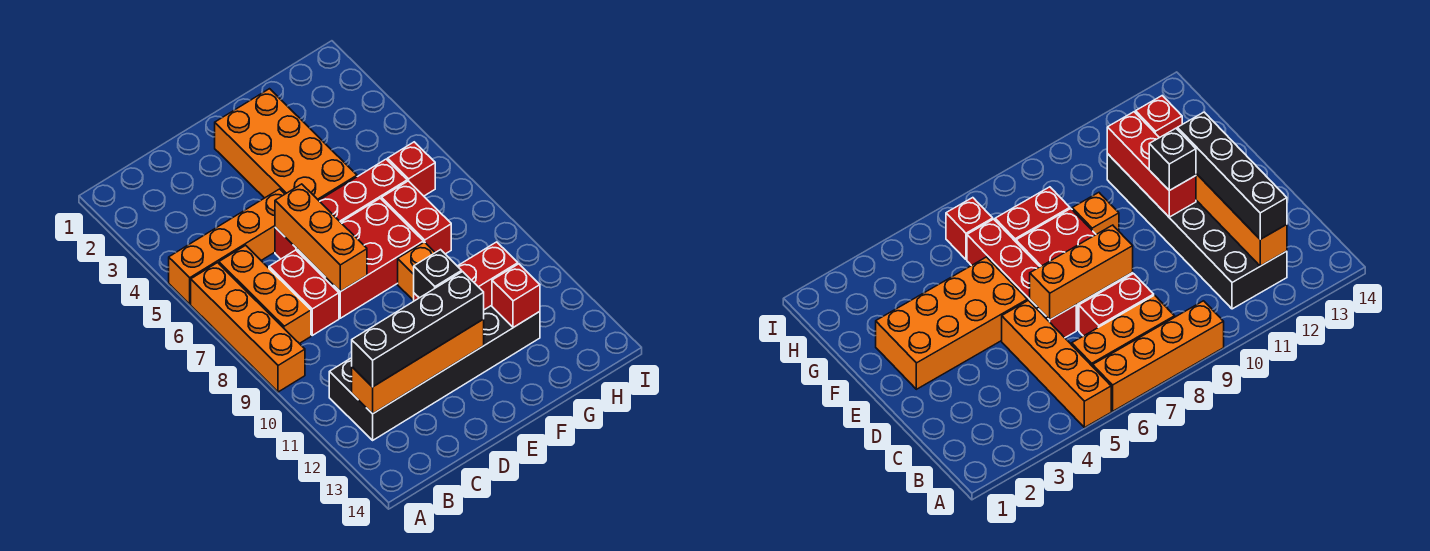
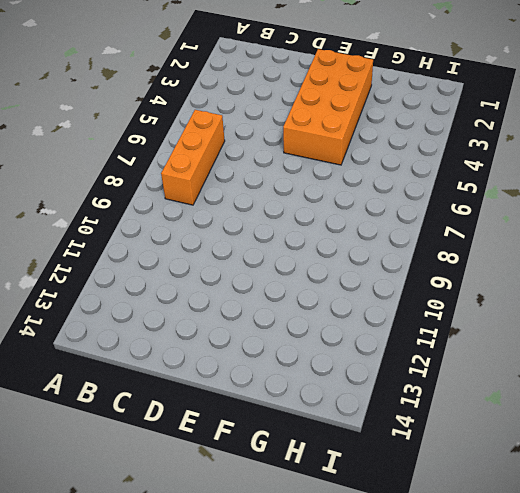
none -> orange 1x4 brick [169,189,285,304]
none -> orange 1x4 brick [191,263,305,392]
none -> black 2x6 brick [329,305,540,440]

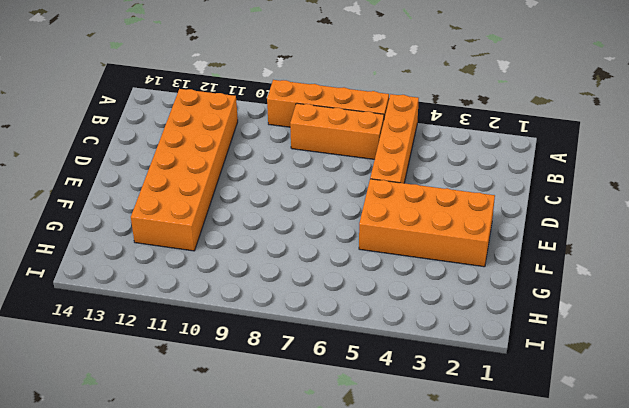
orange 2x6 brick [131,89,238,251] -> black 2x6 brick [329,305,540,440]
none -> red 1x2 brick [269,250,339,335]
none -> red 1x4 brick [275,159,407,259]
none -> red 2x3 brick [297,198,423,318]

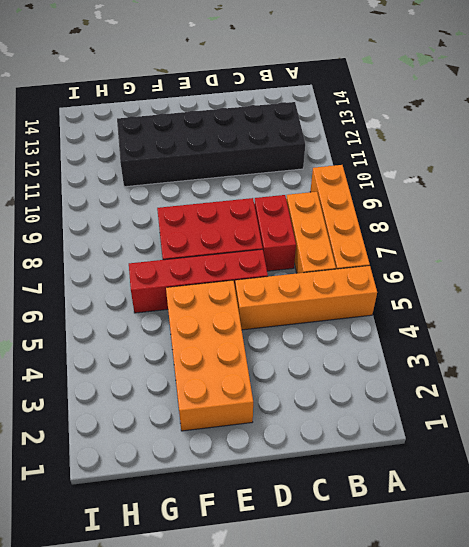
none -> orange 1x1 brick [398,242,435,301]
none -> red 1x2 brick [382,181,451,254]
none -> red 1x1 brick [388,142,435,196]

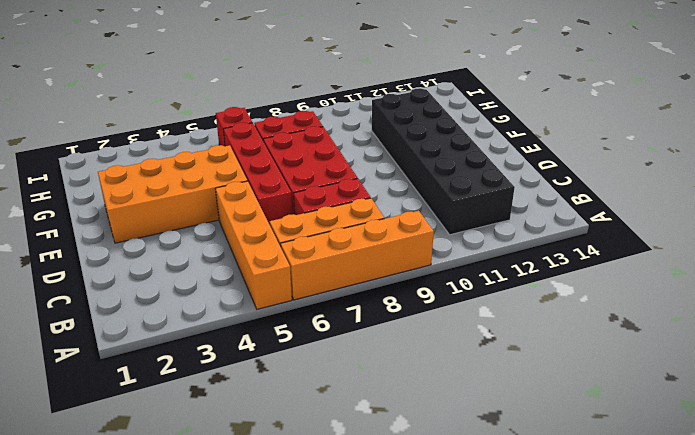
none -> orange 1x1 brick [398,242,435,301]
none -> orange 1x4 brick [352,319,484,414]
none -> orange 1x3 brick [275,184,367,292]

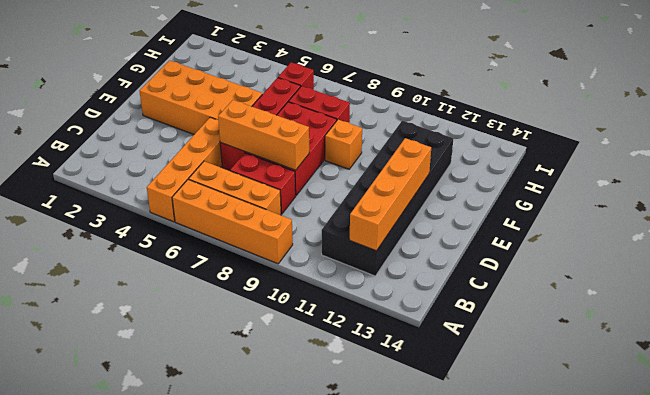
none -> red 1x3 brick [414,242,518,310]
none -> red 1x1 brick [492,264,540,328]
none -> black 1x4 brick [352,272,484,387]

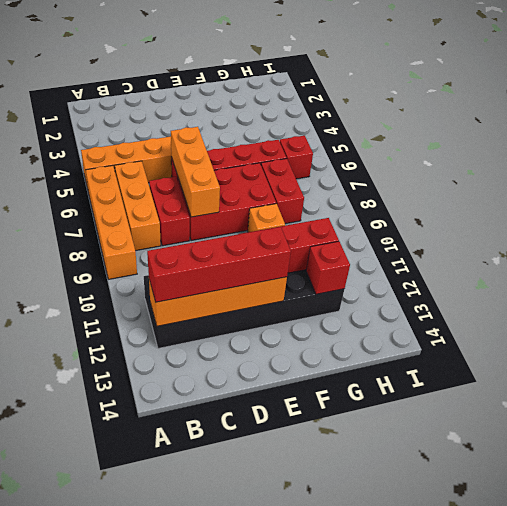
red 1x4 brick [147,227,291,302] -> black 1x4 brick [352,272,484,387]
none -> orange 2x4 brick [215,89,357,200]
none -> black 1x1 brick [414,250,462,298]

